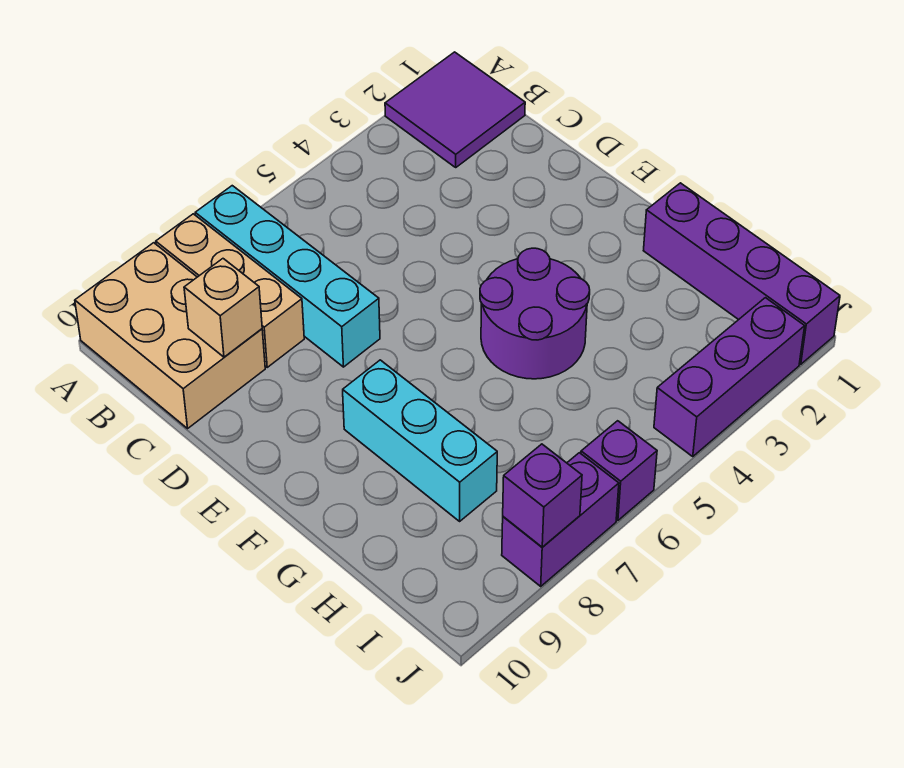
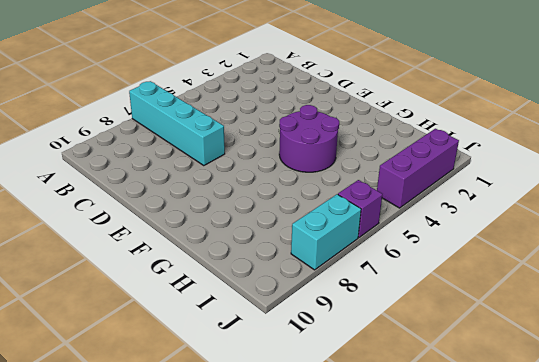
cyan 1x2 brick [291,194,361,270] -> purple 1x2 brick [502,453,619,586]
none -> purple 2x2 tile [385,52,525,167]
none -> tan 1x3 brick [156,214,304,367]
none -> tan 2x3 brick [75,243,265,428]

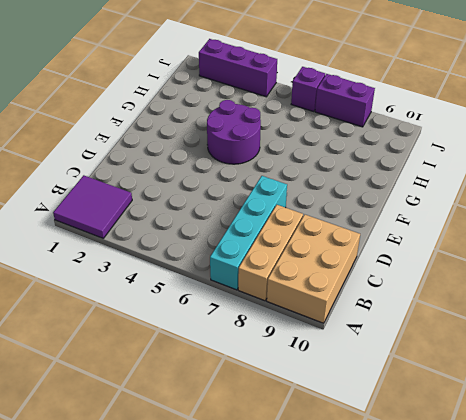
none -> cyan 1x3 brick [343,360,497,521]
none -> purple 1x4 brick [643,183,840,364]
none -> tan 1x1 brick [184,259,262,357]

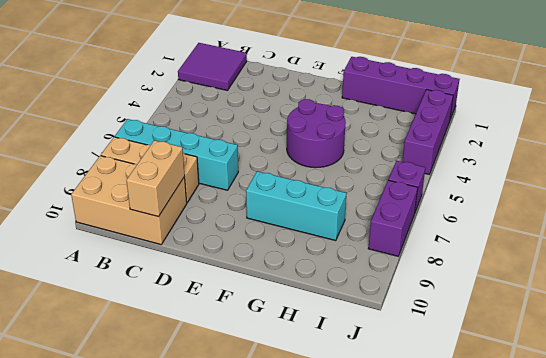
tan 1x2 brick [126,140,185,217] -> tan 1x1 brick [184,259,262,357]
none -> purple 1x1 brick [503,444,582,547]

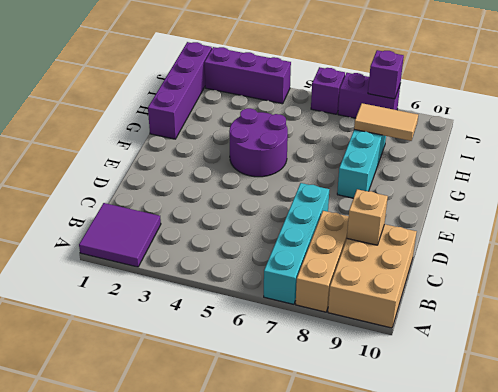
tan 1x2 tile [354,103,418,141] -> none

